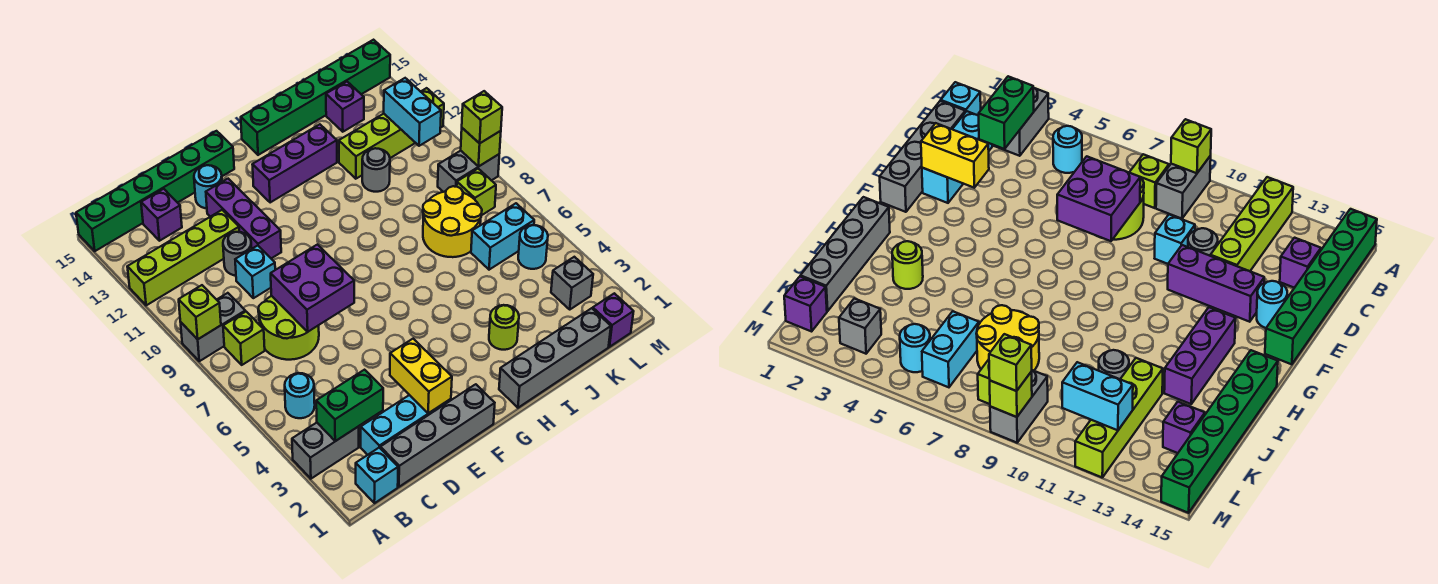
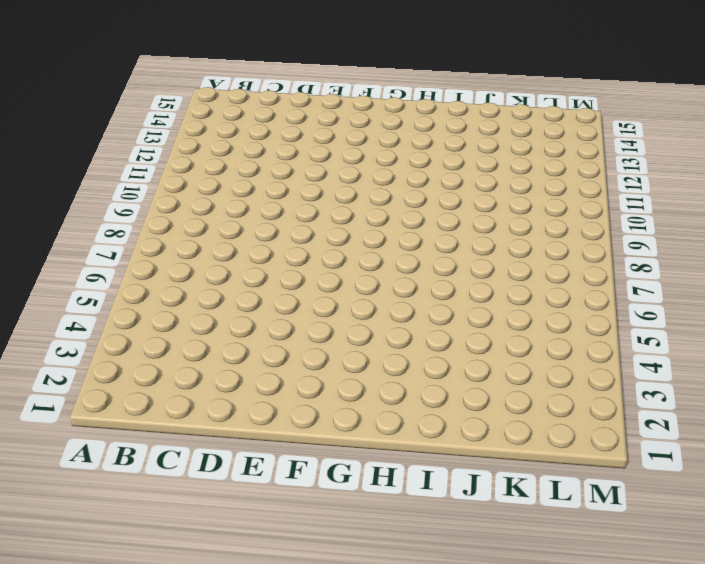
none -> grey 1x2 brick [292,423,359,479]
none -> grey 1x2 brick [181,293,245,361]
none -> lime 1x4 brick [127,210,239,305]
none -> green 1x6 brick [76,131,234,251]

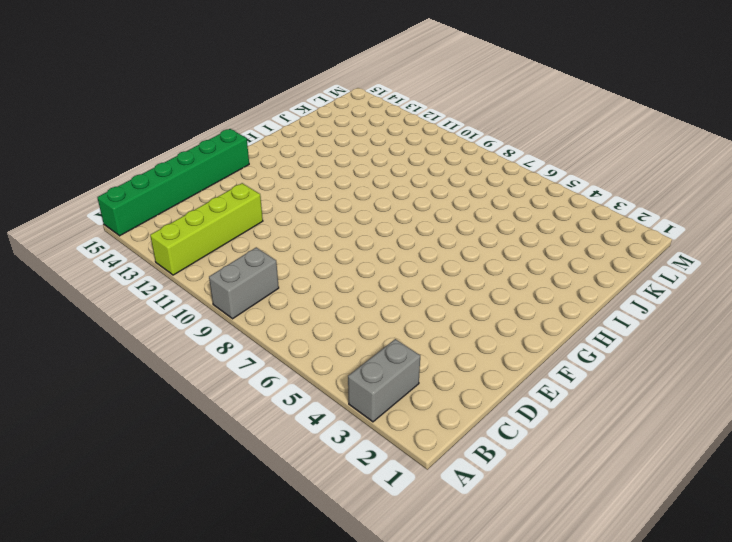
none -> cyan 1x1 brick [356,448,398,503]
none -> cyan 1x1 round brick [285,373,315,418]
none -> lime 1x1 brick [223,312,265,365]
none -> grey 1x4 brick [380,384,495,487]

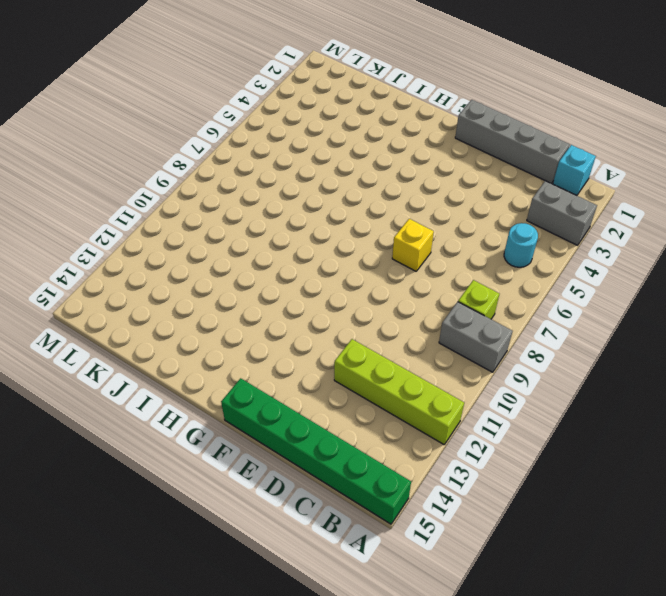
yellow 1x1 brick [392,219,434,271] -> none
none -> cyan 1x3 brick [361,395,451,455]
none -> lime 2x2 round brick [258,296,319,360]
none -> purple 1x1 brick [141,189,182,241]
none -> cyan 1x1 brick [235,246,275,298]

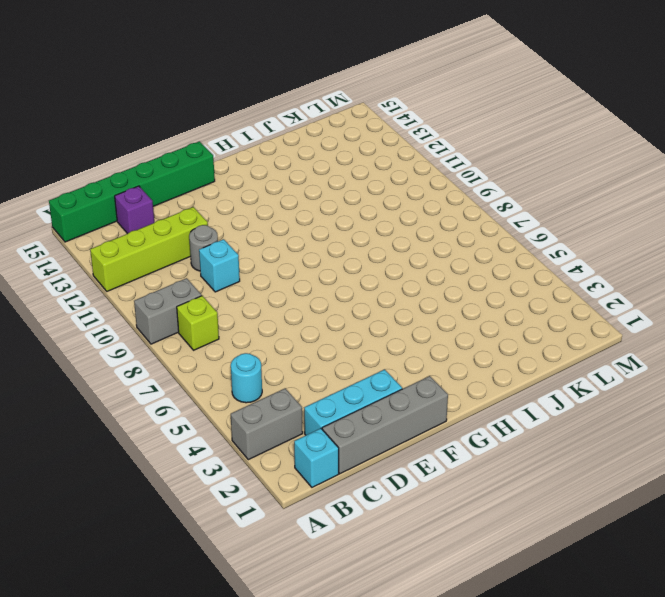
none -> lime 2x2 round brick [258,296,319,360]
none -> purple 1x3 brick [206,179,281,258]
none -> cyan 1x1 round brick [194,165,222,209]
none -> purple 1x3 brick [252,124,337,203]

